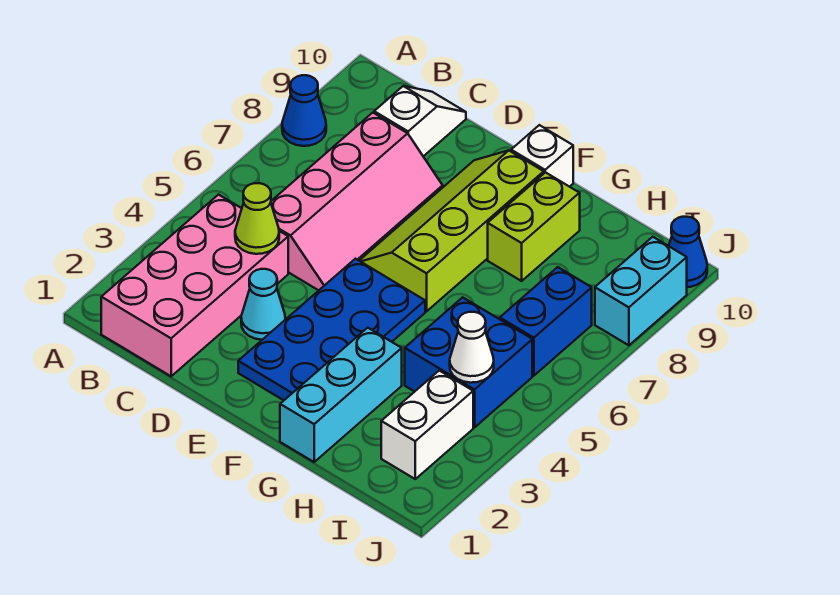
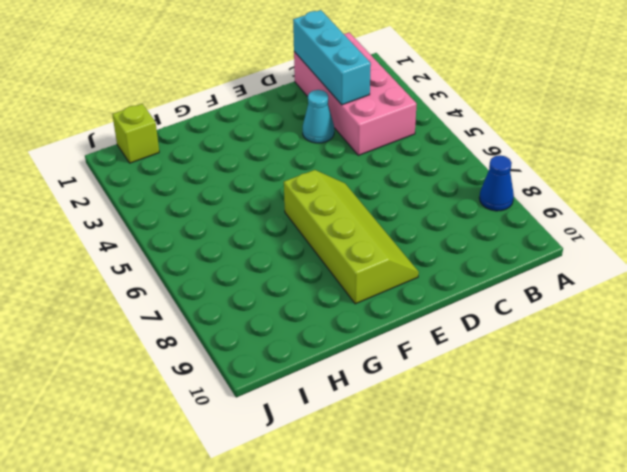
cyan 1x3 brick [293,10,371,105] -> cyan 1x3 brick moved to [280,328,402,462]
lime 1x1 brick [112,104,159,163] -> none
none -> pink 2x4 slope [271,113,443,290]
none -> white 1x2 slope [374,86,466,156]
none -> blue 2x4 plate [238,259,425,400]

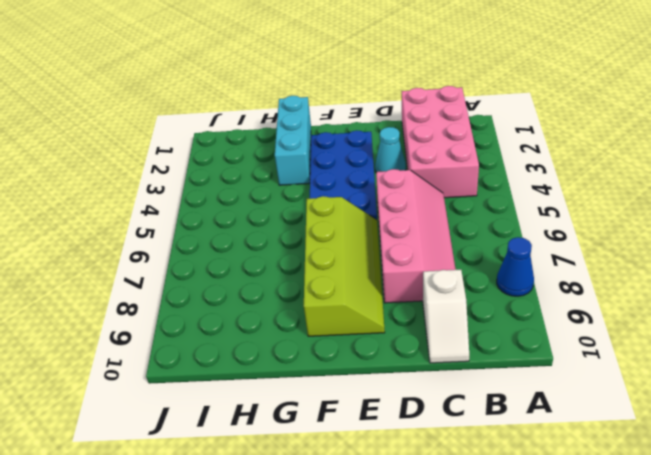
pink 2x4 slope [376,169,456,303] -> pink 2x4 slope turned to [271,113,443,290]
none -> white 1x1 brick [511,125,573,187]
none -> lime 1x2 brick [488,172,580,281]
none -> blue 2x2 brick [405,297,532,427]

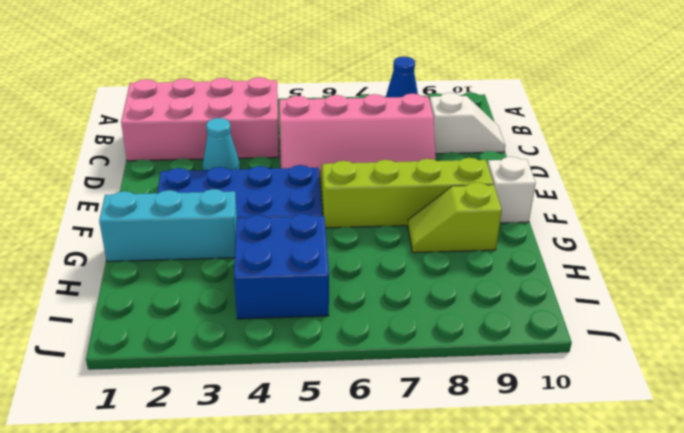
lime 1x2 slope [408,183,502,253] -> lime 1x2 brick [488,172,580,281]
none -> white 1x2 brick [381,371,473,479]
none -> blue 1x2 brick [500,267,592,376]
none -> cyan 1x2 brick [595,237,687,345]

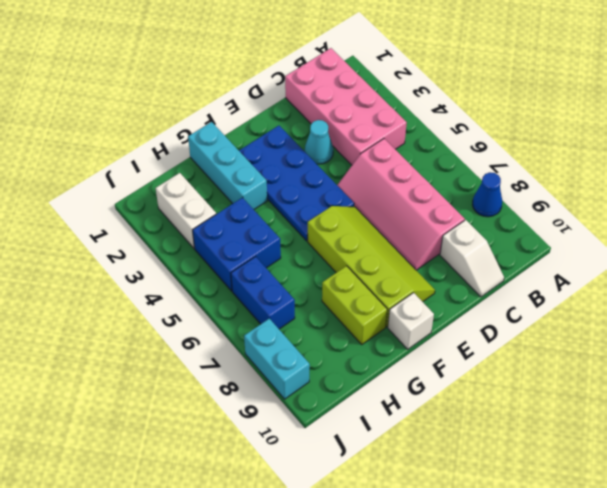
none -> blue 1x1 cone [669,217,707,287]
none -> lime 1x1 cone [235,183,279,254]
none -> white 1x1 cone [450,312,494,383]

